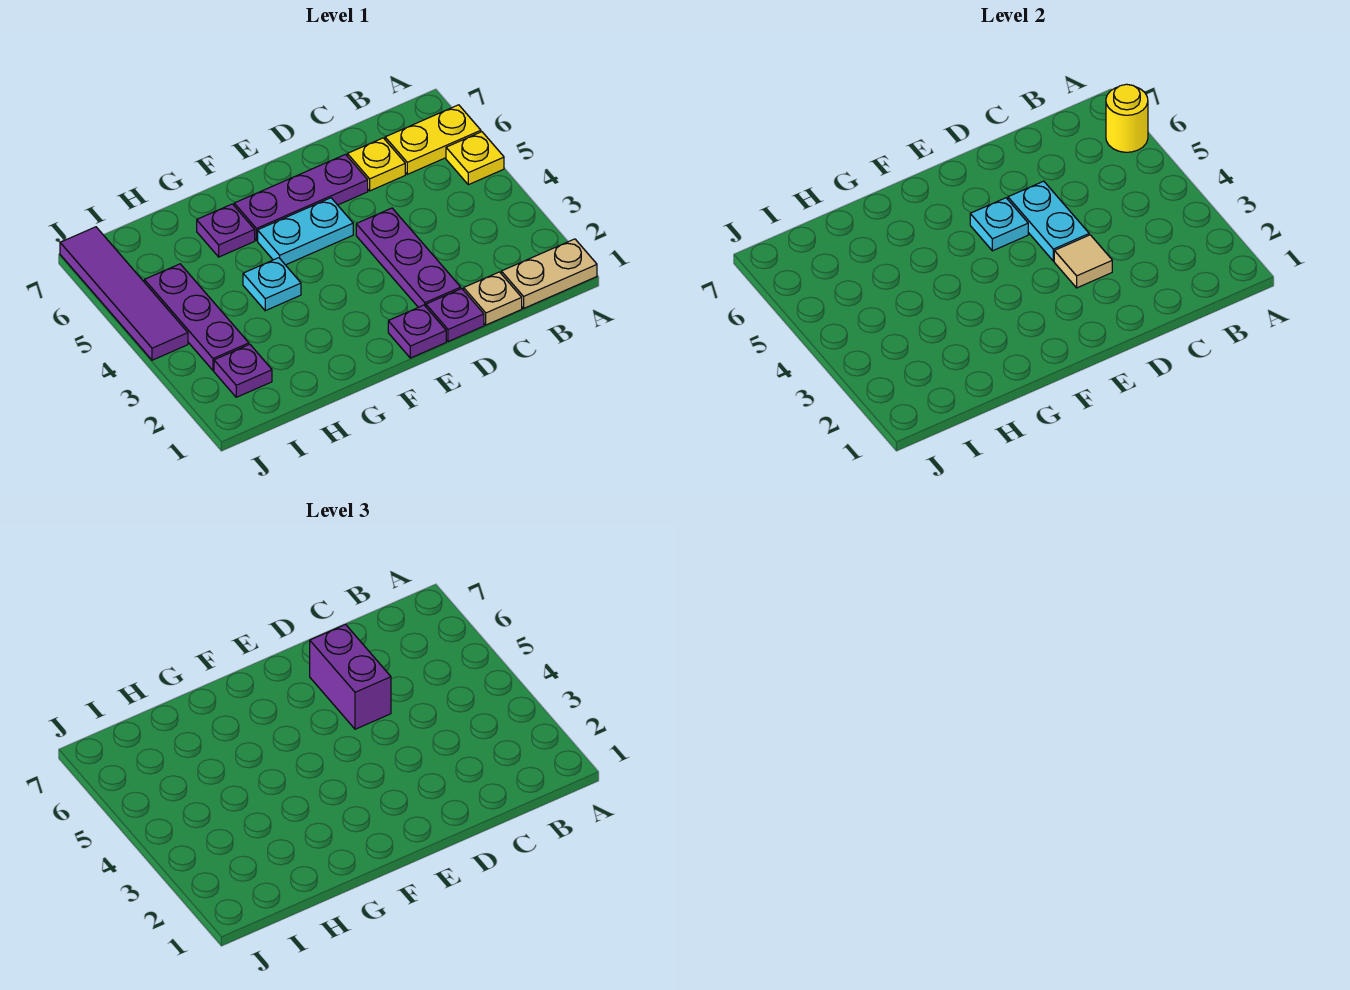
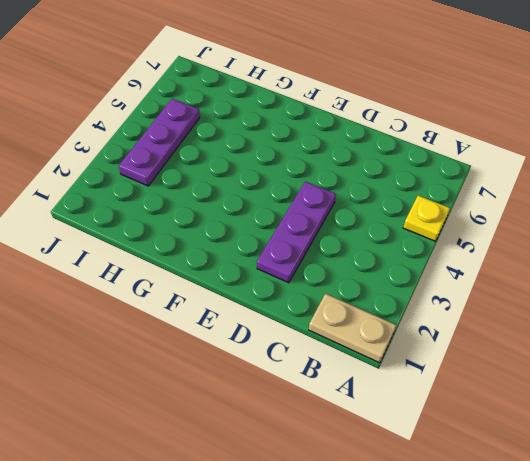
none -> yellow 1x2 plate [385,105,481,174]
none -> tan 1x1 plate [464,272,522,325]
none -> yellow 1x1 plate [347,138,405,191]

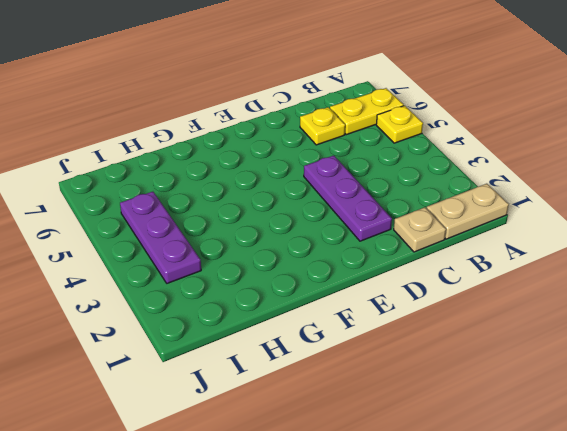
none -> purple 1x1 plate [426,289,484,342]
none -> purple 1x3 plate [234,155,368,241]
none -> purple 1x1 plate [388,305,446,358]

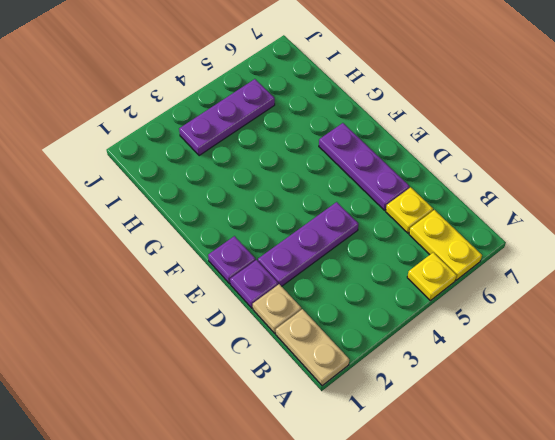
none -> cyan 1x2 plate [258,198,353,265]
none -> cyan 1x1 plate [243,258,301,311]
none -> purple 1x1 plate [197,204,255,257]

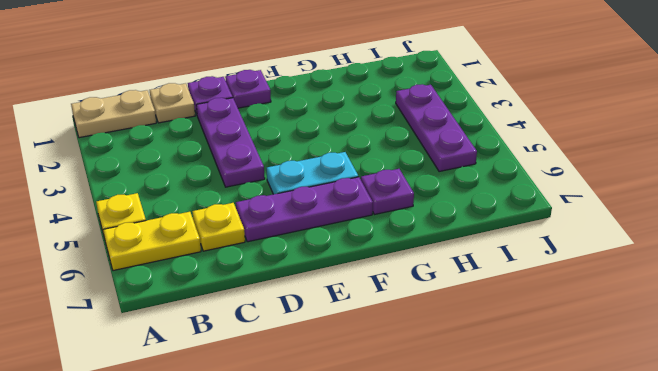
none -> cyan 1x1 plate [243,258,301,311]
none -> purple 1x1 plate [214,344,272,397]
none -> purple 1x4 tile [60,227,188,360]

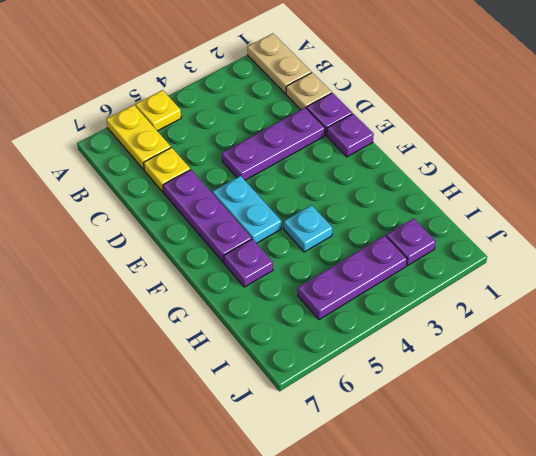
none -> purple 1x4 tile [60,227,188,360]
none -> yellow 1x1 round brick [1106,84,1148,152]
none -> tan 1x1 tile [1054,235,1112,288]

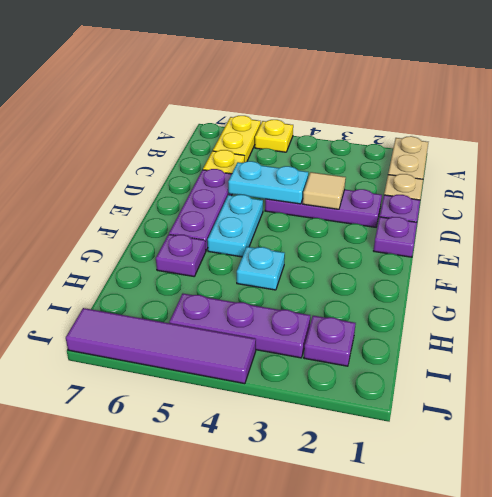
none -> yellow 1x1 round brick [1106,84,1148,152]
none -> cyan 1x1 plate [970,198,1028,251]
none -> purple 1x2 brick [310,625,391,729]

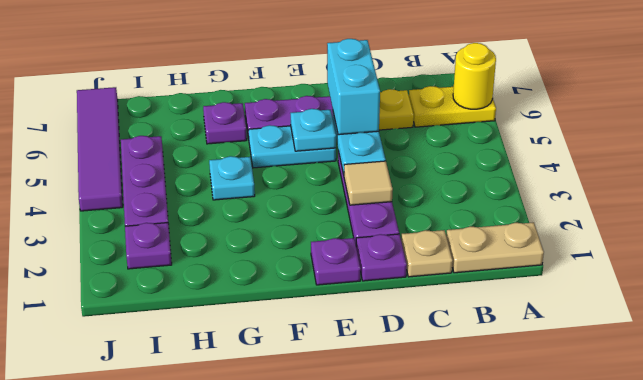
cyan 1x2 brick [327,39,380,135] -> purple 1x2 brick [310,625,391,729]
none -> yellow 1x1 plate [446,132,504,185]

